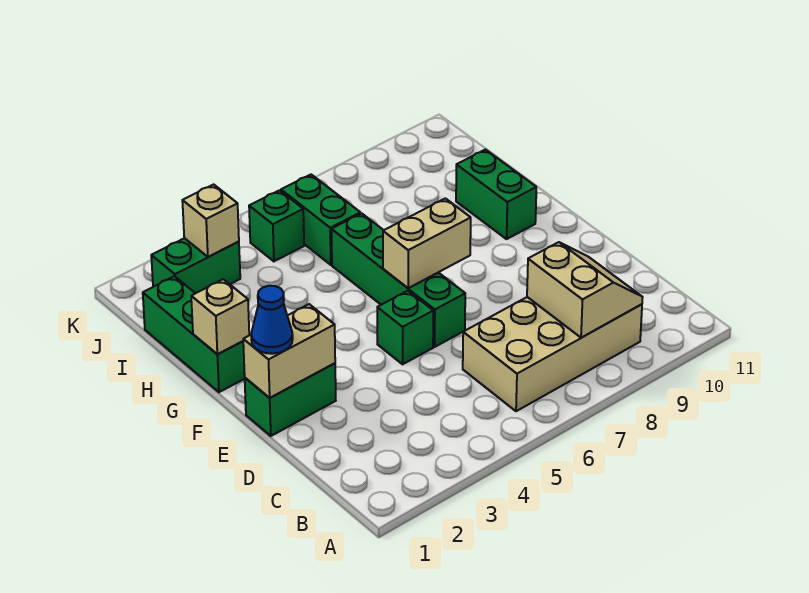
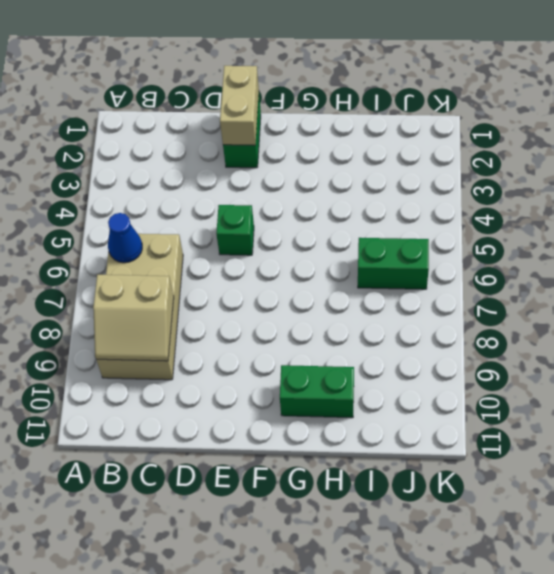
blue 1x1 cone [108,213,142,263] -> blue 1x1 cone moved to [251,286,293,354]
none -> green 1x4 brick [331,213,465,347]
none -> green 1x3 brick [143,276,245,392]
none -> green 1x2 brick [151,238,240,293]

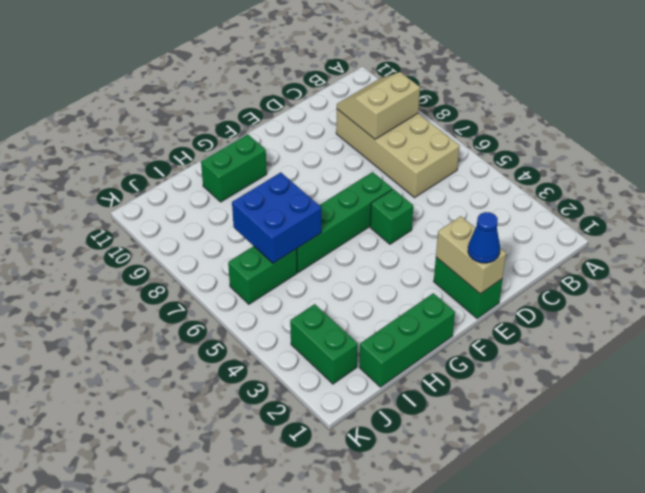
blue 2x2 brick [232,173,321,263] -> none
none -> green 1x1 brick [249,190,304,261]
none -> tan 1x2 brick [383,198,471,288]
none -> tan 1x1 brick [191,279,249,354]

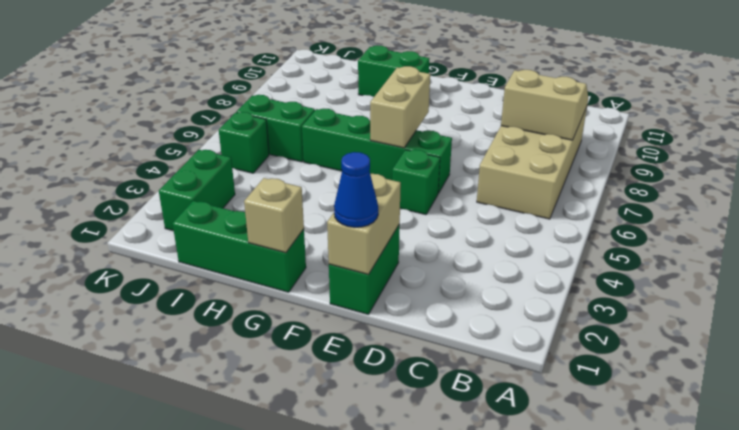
none -> tan 1x1 brick [182,184,239,257]

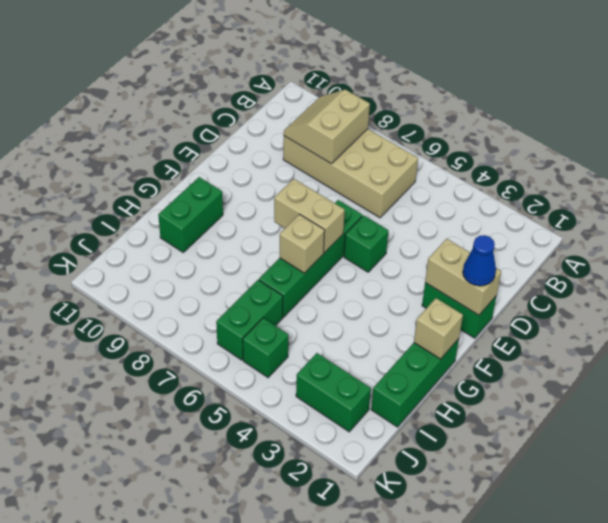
tan 1x1 brick [280,214,325,273] -> tan 1x1 brick moved to [182,184,239,257]

